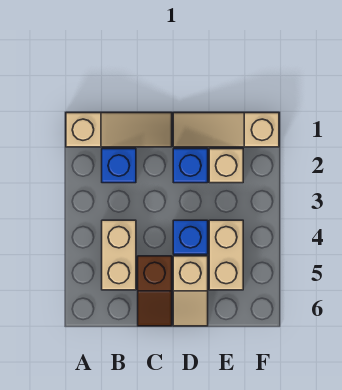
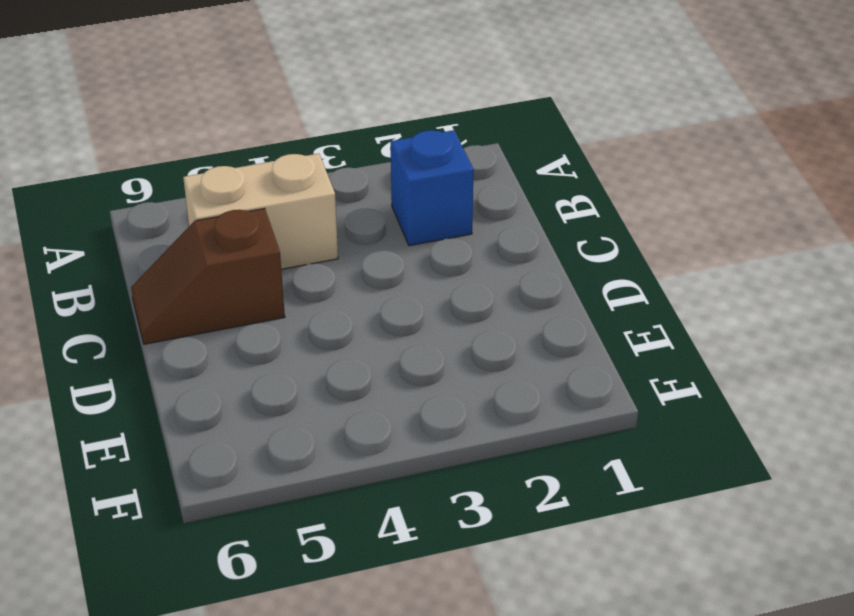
none -> tan 1x3 slope [66,113,172,147]
none -> tan 1x3 slope [173,113,279,147]

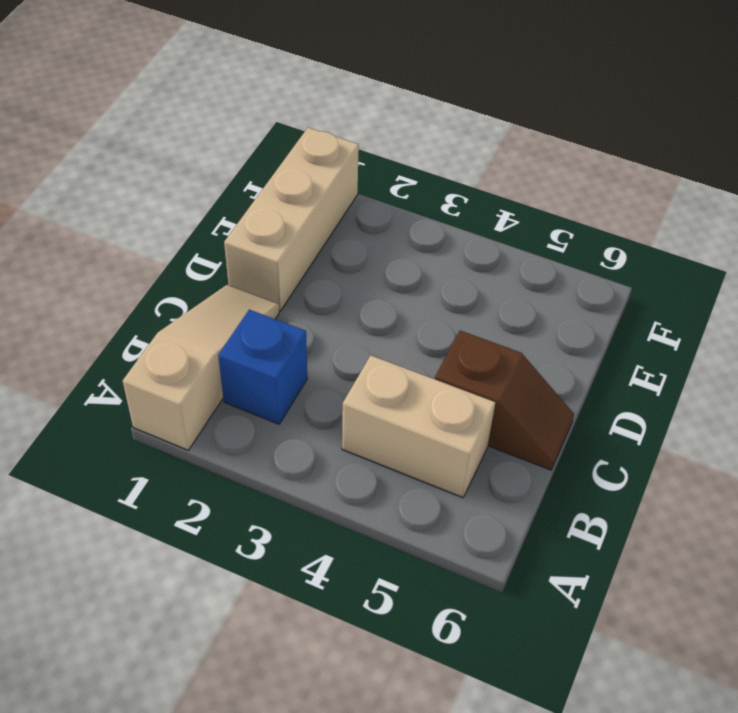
tan 1x3 brick [224,127,359,311] -> tan 1x3 slope [173,113,279,147]
none -> blue 1x1 brick [173,149,208,183]
none -> blue 1x1 brick [173,220,208,254]

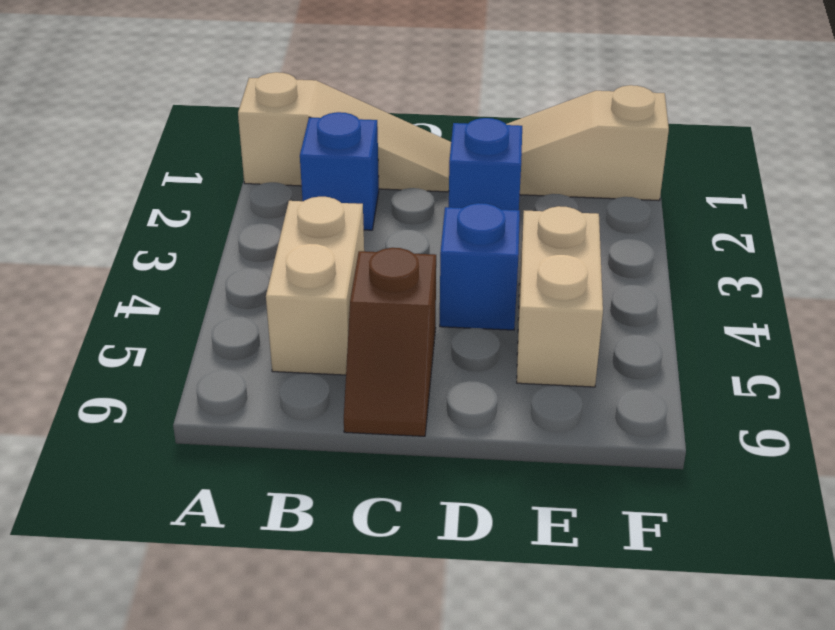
none -> tan 1x2 slope [173,256,208,326]
none -> tan 1x1 brick [209,149,243,183]

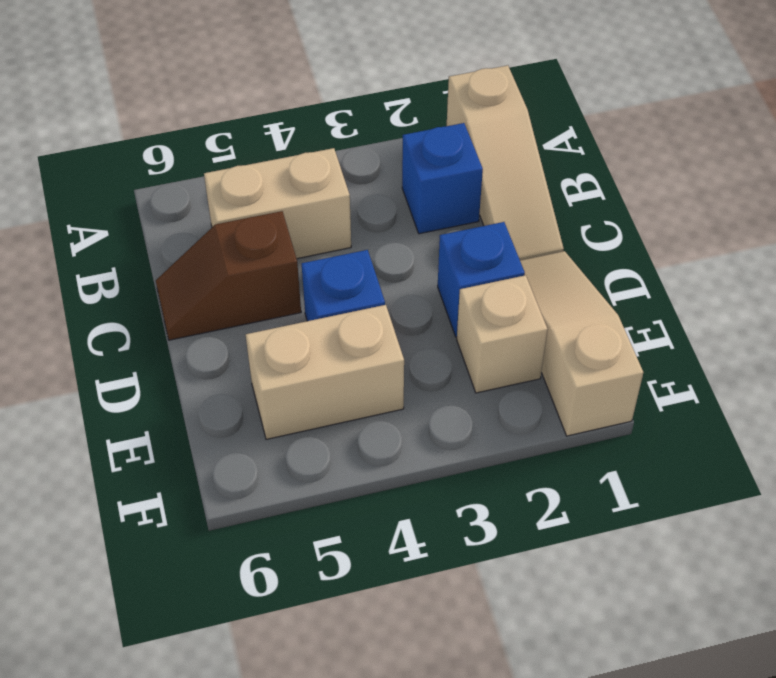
none -> tan 1x2 slope [173,256,208,326]

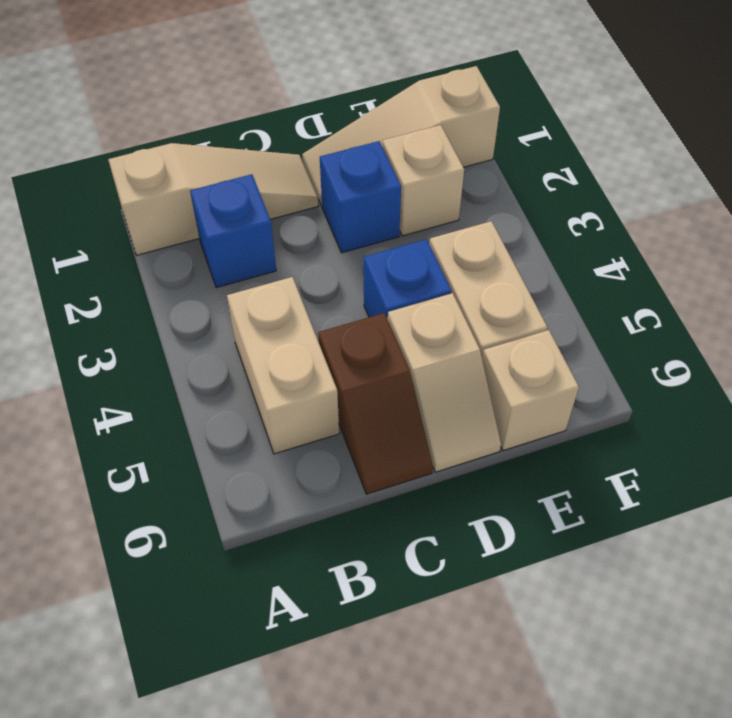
tan 1x1 brick [482,330,579,451] -> none

